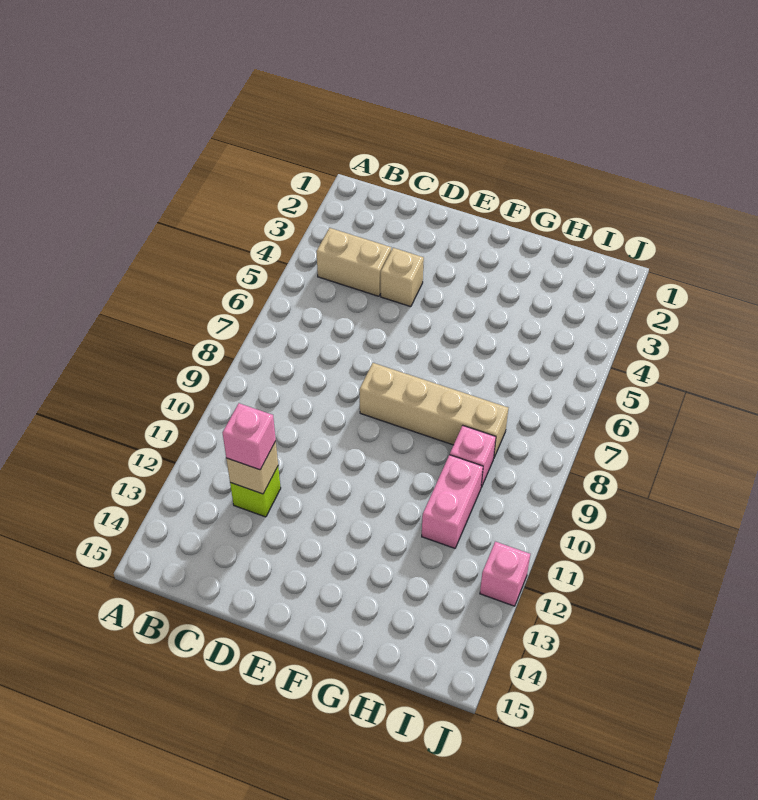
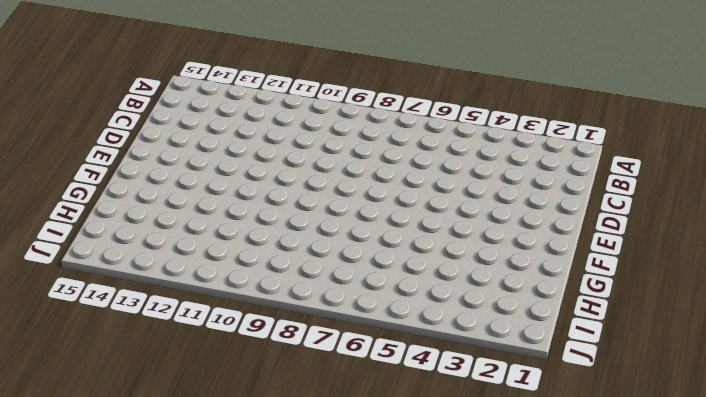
none -> tan 1x2 brick [316,228,391,296]
none -> lime 1x1 brick [230,467,281,517]

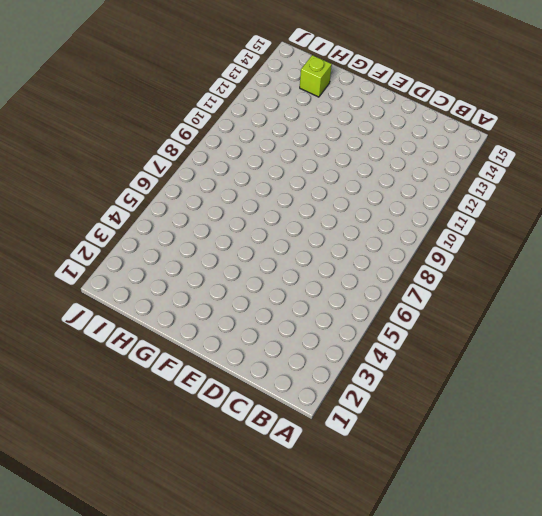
lime 1x1 brick [300,55,332,97] -> lime 1x1 brick moved to [230,467,281,517]
none -> tan 1x2 brick [316,228,391,296]
none -> tan 1x1 brick [381,248,424,307]

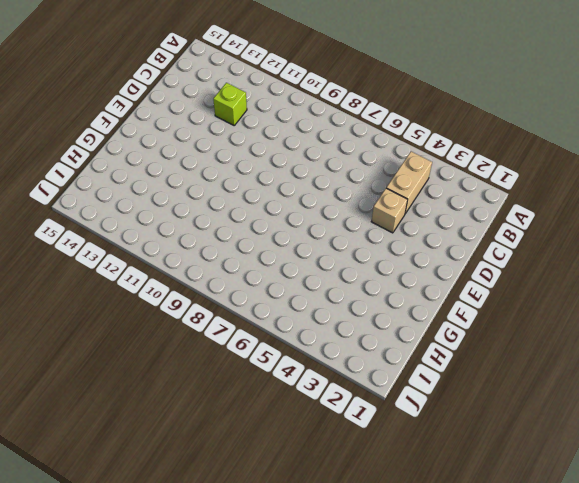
none -> tan 1x4 brick [359,363,508,457]
none -> pink 1x1 brick [450,426,496,487]

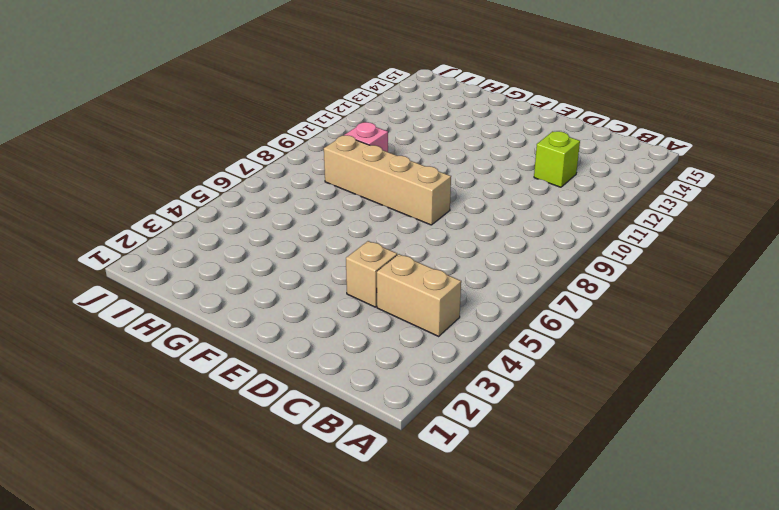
none -> pink 1x2 brick [422,455,483,548]
none -> pink 1x1 brick [480,542,530,606]

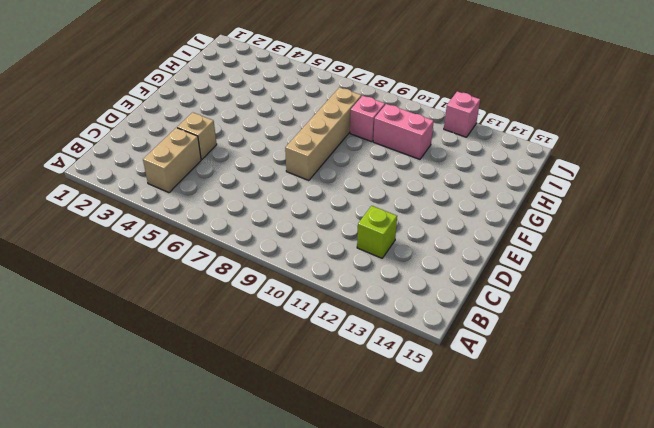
none -> tan 1x1 brick [226,441,278,494]
none -> pink 1x1 brick [223,403,276,470]

